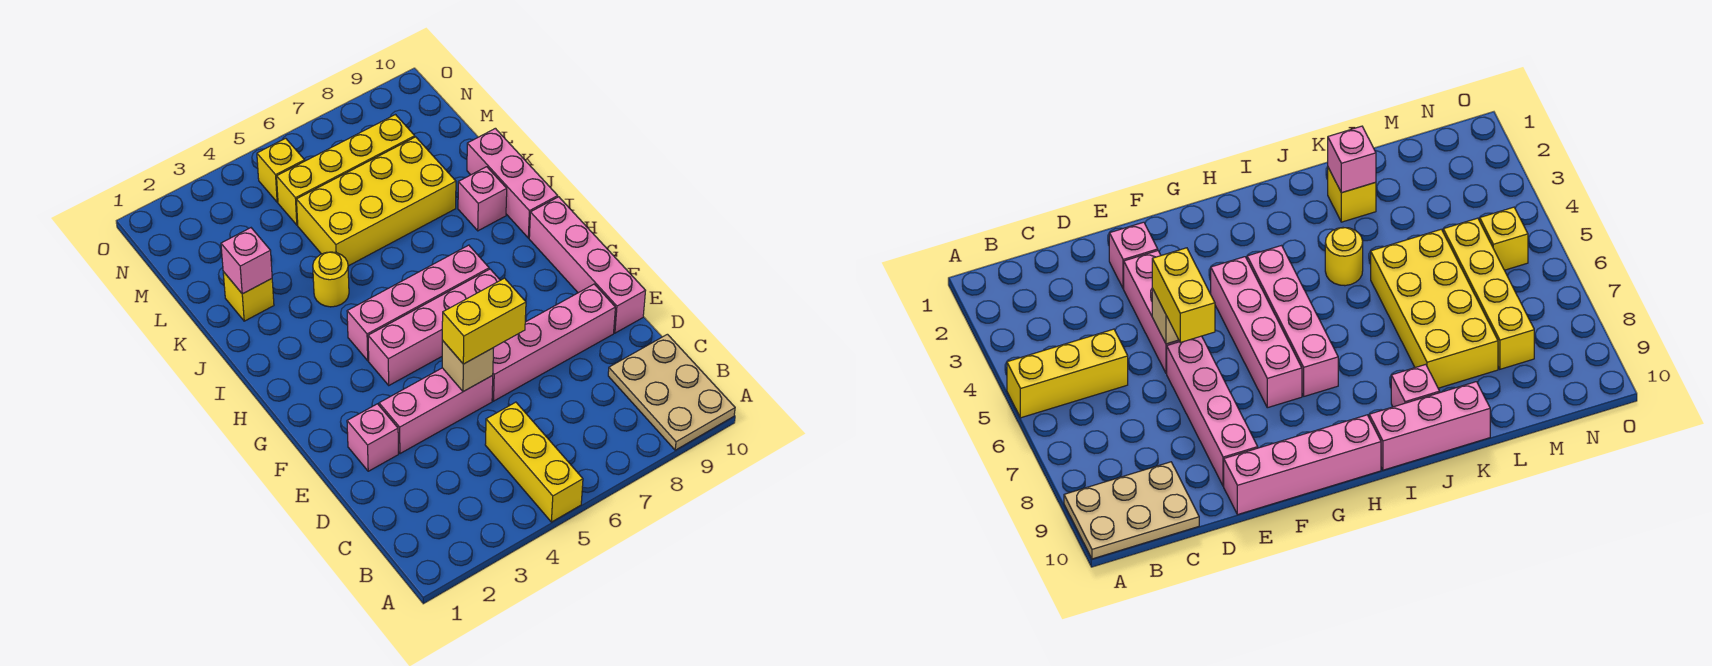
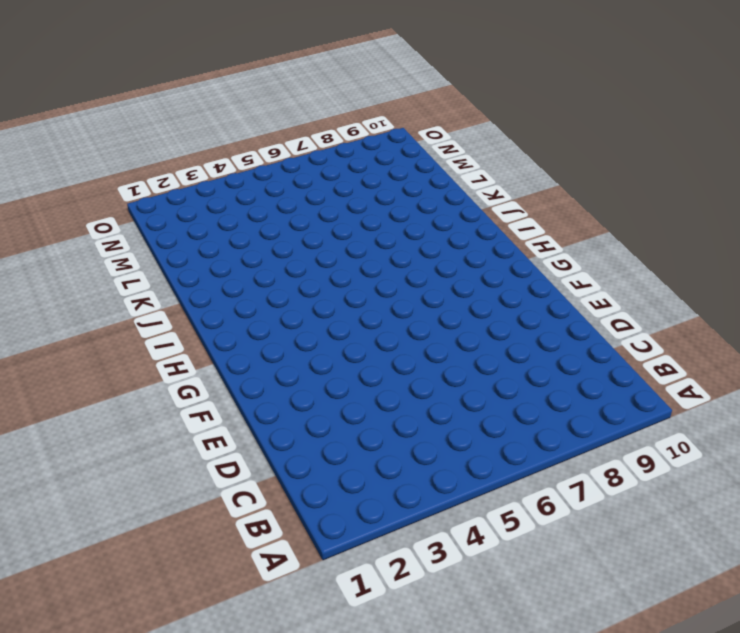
none -> yellow 1x3 brick [485,402,583,522]
none -> tan 2x3 plate [608,334,735,450]
none -> pink 1x1 brick [347,404,398,471]

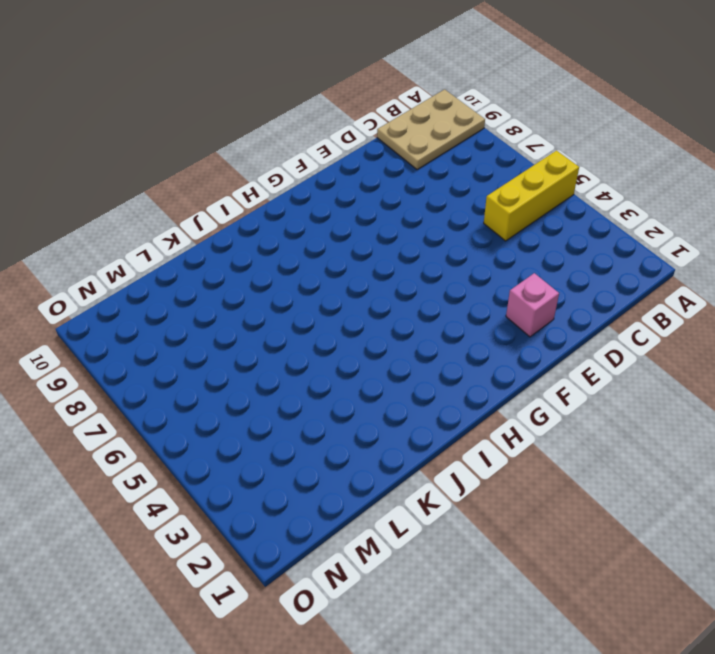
none -> pink 1x3 brick [379,368,493,454]
none -> pink 1x4 brick [492,284,615,401]
none -> pink 1x4 brick [529,197,645,333]

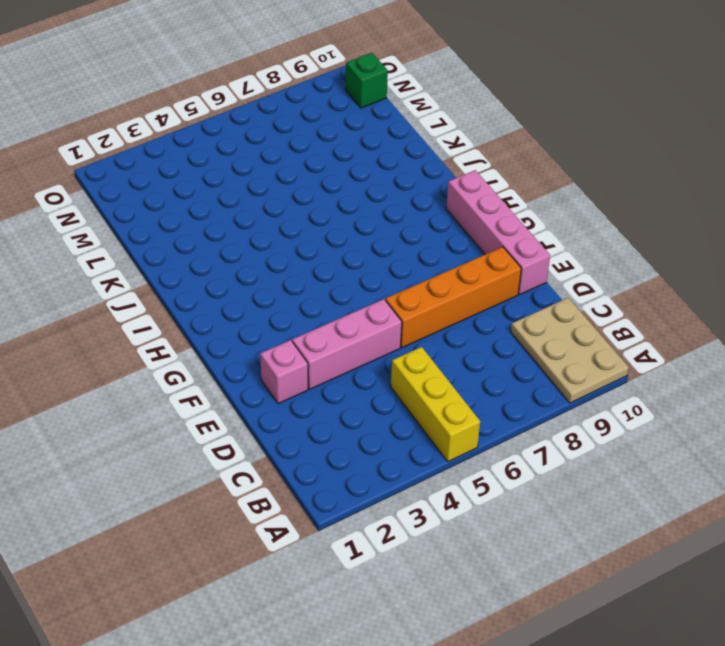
orange 1x4 brick [385,247,521,348] -> pink 1x4 brick [492,284,615,401]
green 1x1 brick [346,53,388,108] -> none
none -> pink 1x4 brick [368,269,500,385]
none -> pink 1x4 brick [347,245,489,361]
none -> pink 1x3 brick [467,128,558,238]

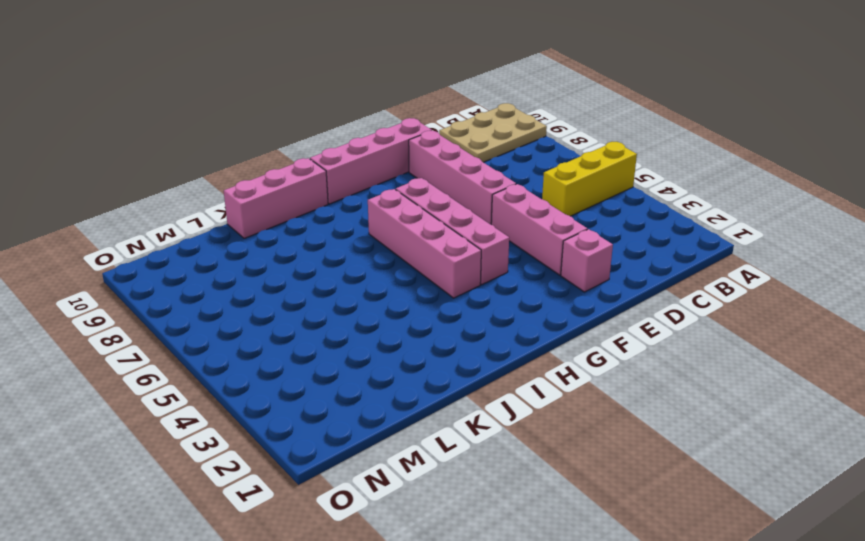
none -> yellow 1x1 round brick [313,252,349,307]
none -> pink 1x1 brick [458,167,507,231]
none -> yellow 1x1 brick [223,272,274,321]

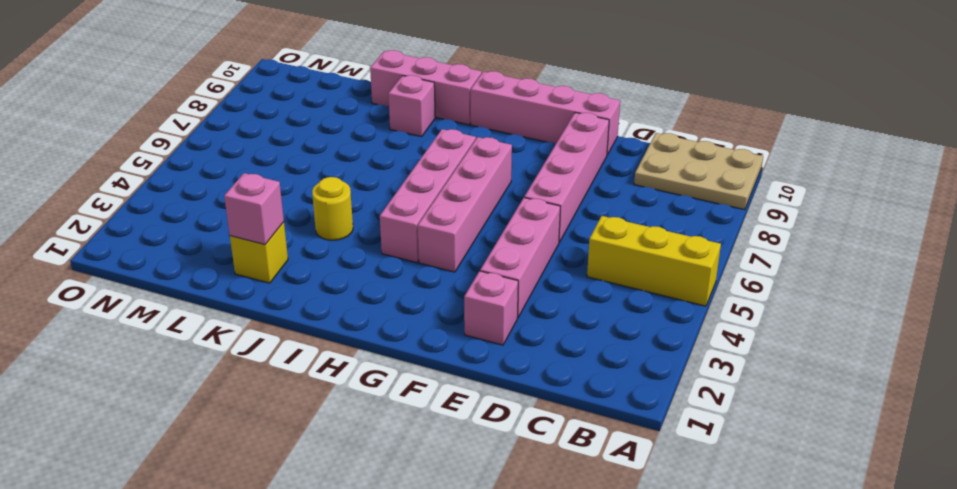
none -> yellow 2x4 brick [296,137,456,266]
none -> yellow 1x4 brick [277,115,415,225]
none -> yellow 1x1 brick [257,138,305,202]

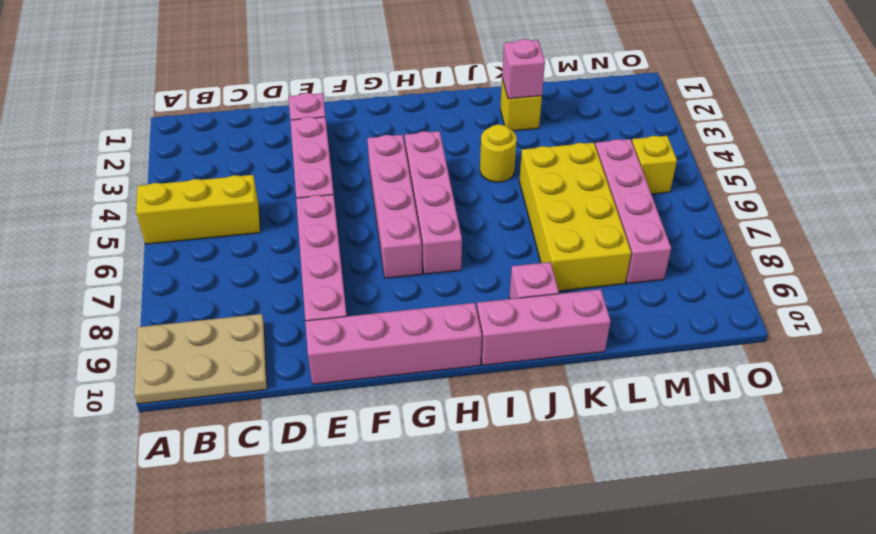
pink 1x4 brick [595,139,671,284] -> yellow 1x4 brick [277,115,415,225]
none -> tan 1x1 brick [442,341,493,392]
none -> yellow 1x2 brick [442,278,526,364]

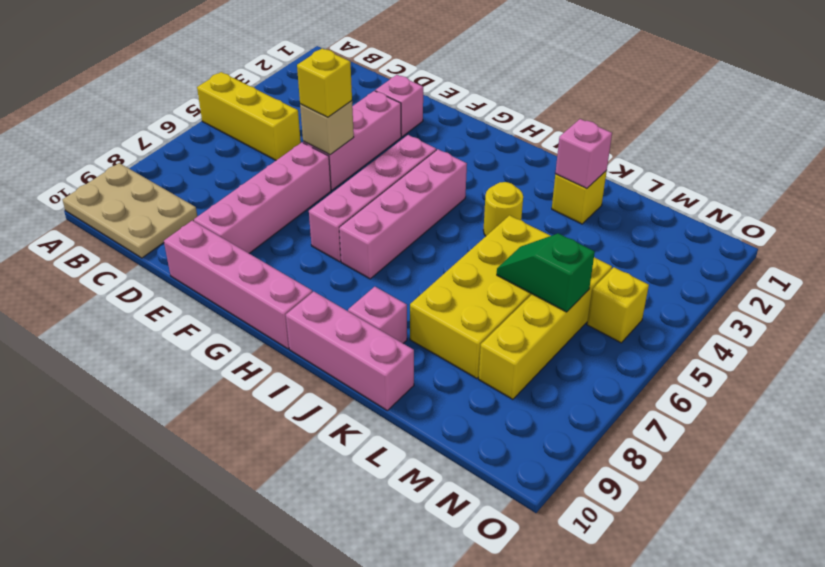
yellow 1x1 brick [297,48,352,117] -> yellow 1x2 brick [442,278,526,364]
green 1x2 slope [497,233,595,312] -> none

